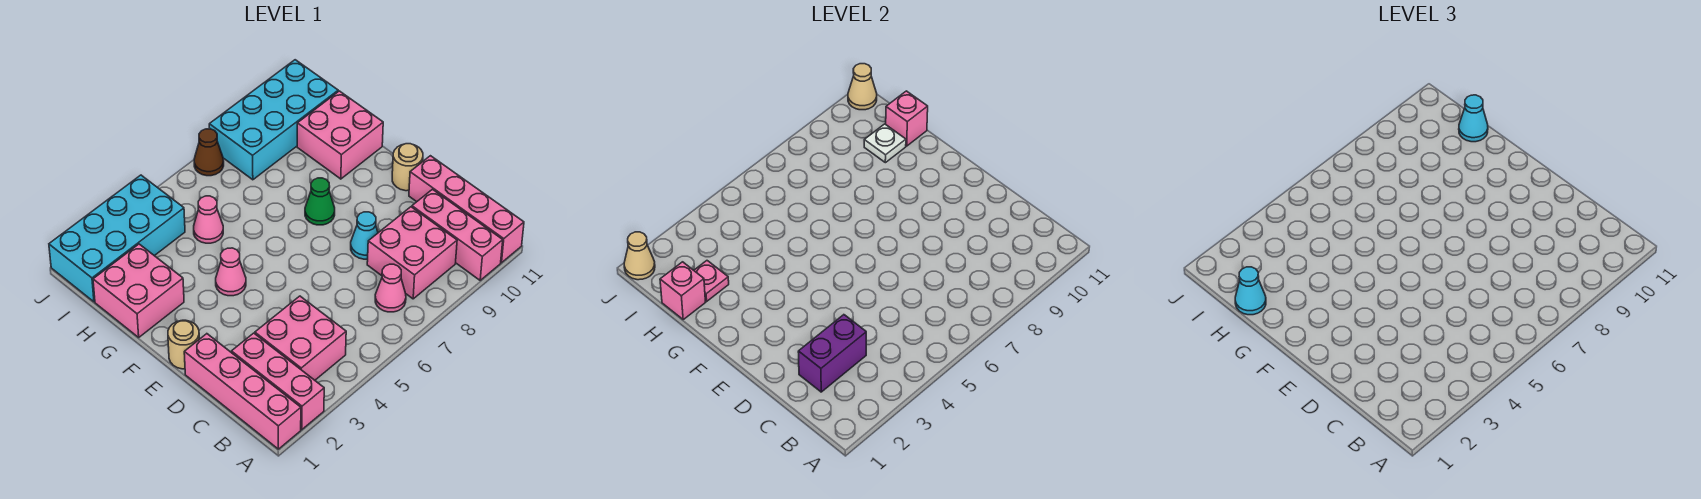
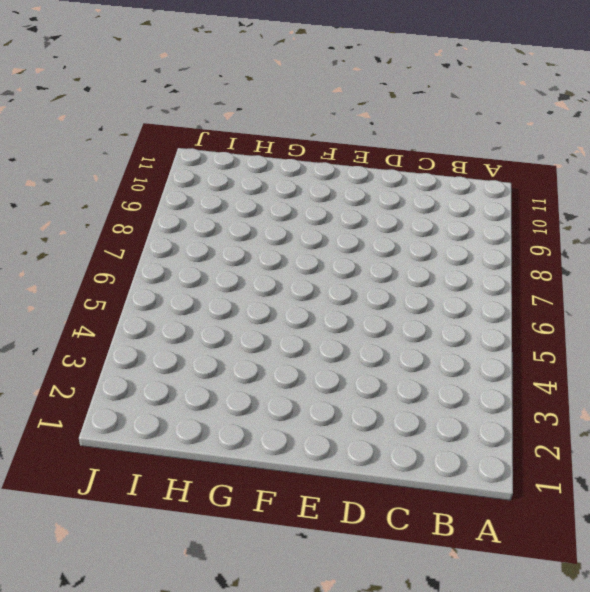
none -> pink 1x4 brick [184,334,301,449]
none -> pink 1x3 brick [231,333,324,430]
none -> pink 1x3 brick [412,189,503,280]

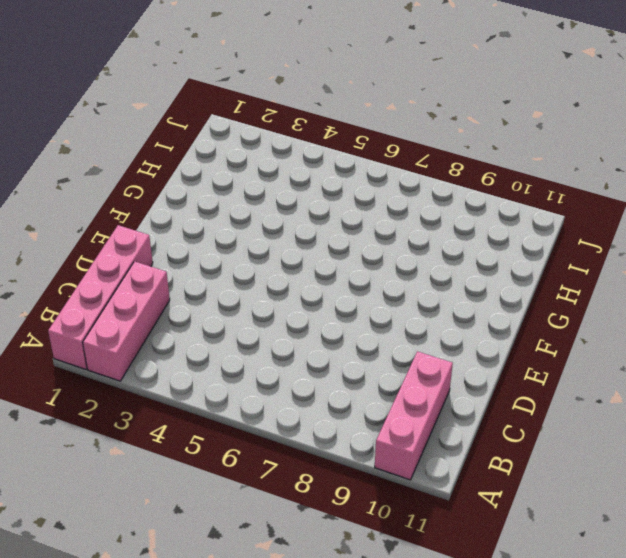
none -> pink 1x4 brick [409,156,524,263]
none -> pink 2x2 brick [255,296,346,380]
none -> pink 1x1 cone [375,264,406,312]

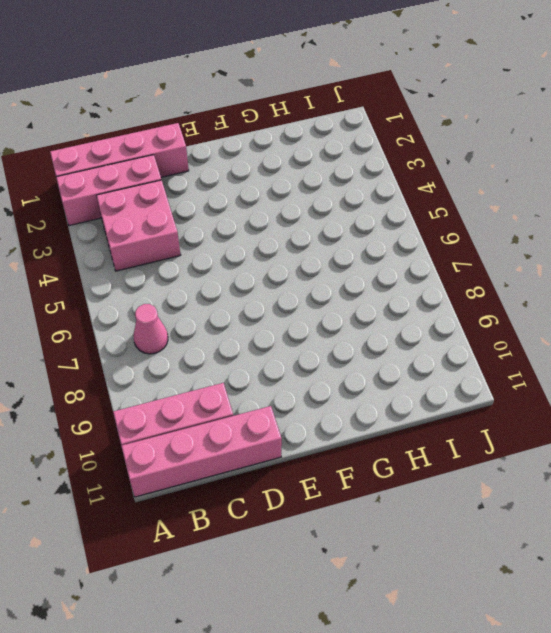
none -> pink 2x2 brick [367,207,457,299]
none -> cyan 1x1 cone [351,212,378,259]
none -> tan 1x1 round brick [168,320,199,369]

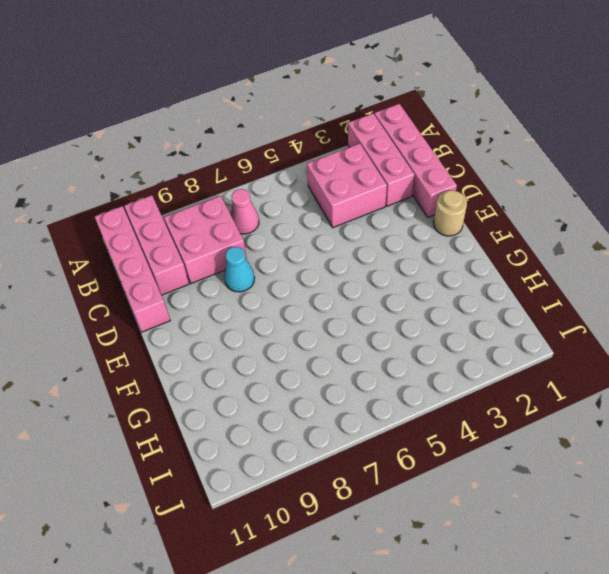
none -> tan 1x1 round brick [392,144,423,191]
none -> pink 1x1 cone [216,248,246,296]
none -> green 1x1 cone [305,178,335,225]

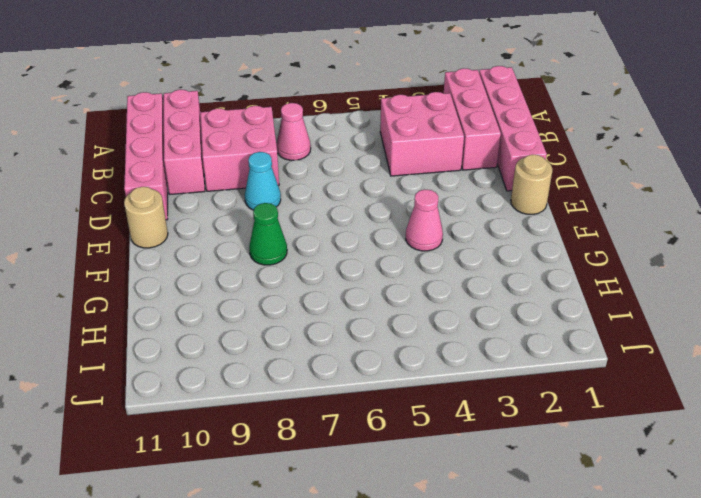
none -> pink 2x2 brick [93,244,184,337]
none -> pink 2x2 brick [297,91,383,179]
none -> pink 1x1 cone [194,196,223,243]

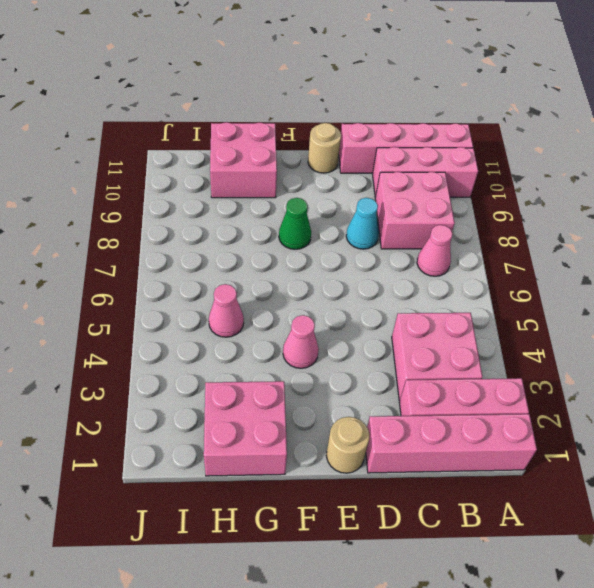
none -> cyan 2x4 brick [49,175,185,302]
none -> cyan 2x4 brick [209,60,338,180]
none -> brown 1x1 cone [194,129,224,176]

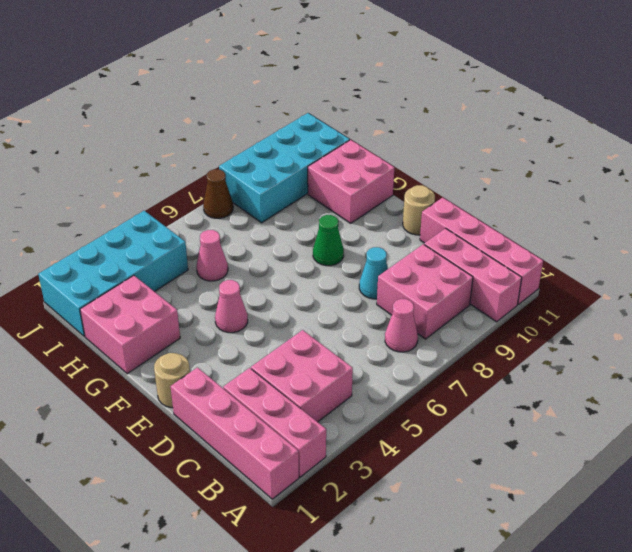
none -> purple 1x2 brick [798,315,866,392]
none -> pink 1x1 brick [660,262,706,319]
none -> pink 1x1 plate [694,261,729,301]

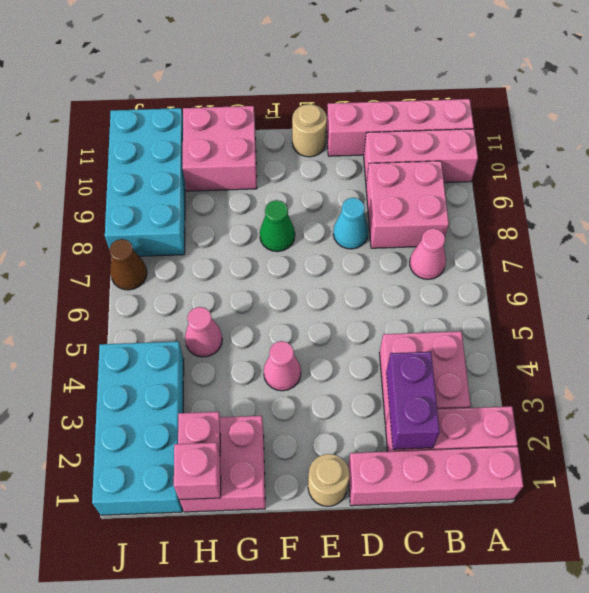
none -> white 1x1 plate [864,124,906,163]
none -> pink 1x1 brick [886,91,928,146]
none -> tan 1x1 cone [624,232,655,280]

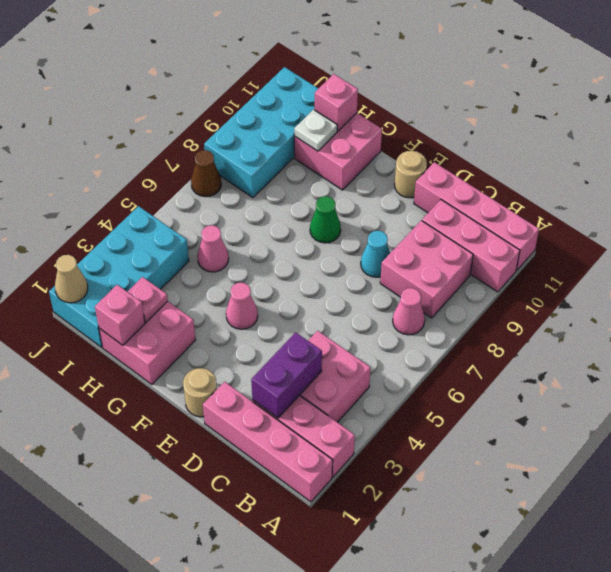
none -> tan 1x1 cone [848,64,877,110]
none -> cyan 1x1 cone [1235,267,1266,315]
none -> cyan 1x1 cone [1459,95,1488,142]

